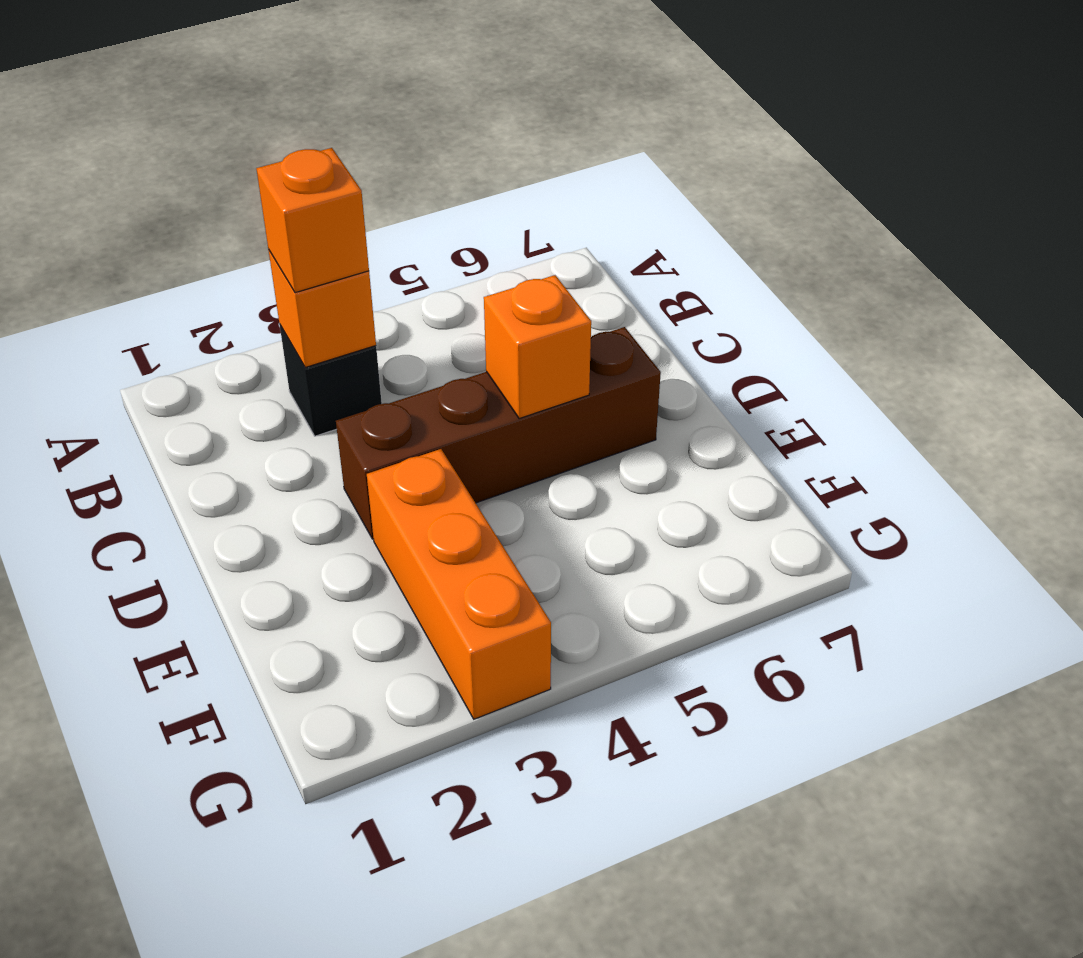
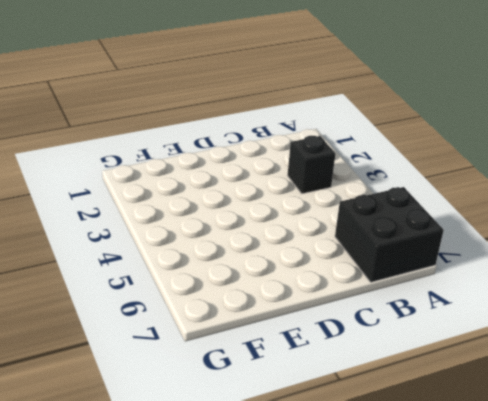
black 2x2 brick [335,187,444,282] -> none
none -> brown 1x4 brick [336,327,661,539]
none -> orange 1x3 brick [367,449,551,719]

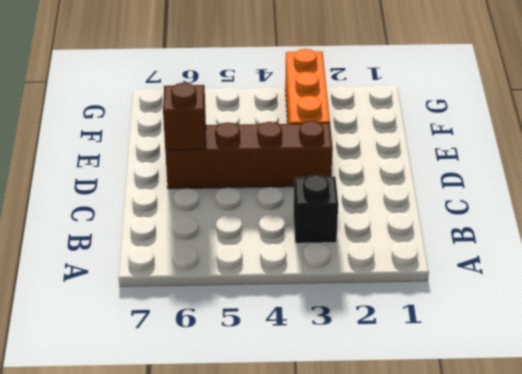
brown 1x1 brick [163,83,206,150] -> none
none -> orange 1x1 brick [268,249,376,368]
none -> orange 1x1 brick [484,275,591,419]

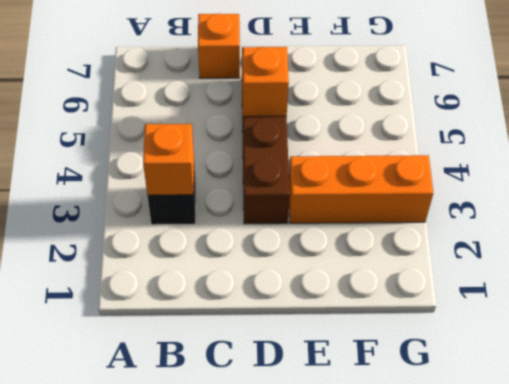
orange 1x1 brick [198,14,240,78] -> orange 1x1 brick moved to [256,148,369,293]

